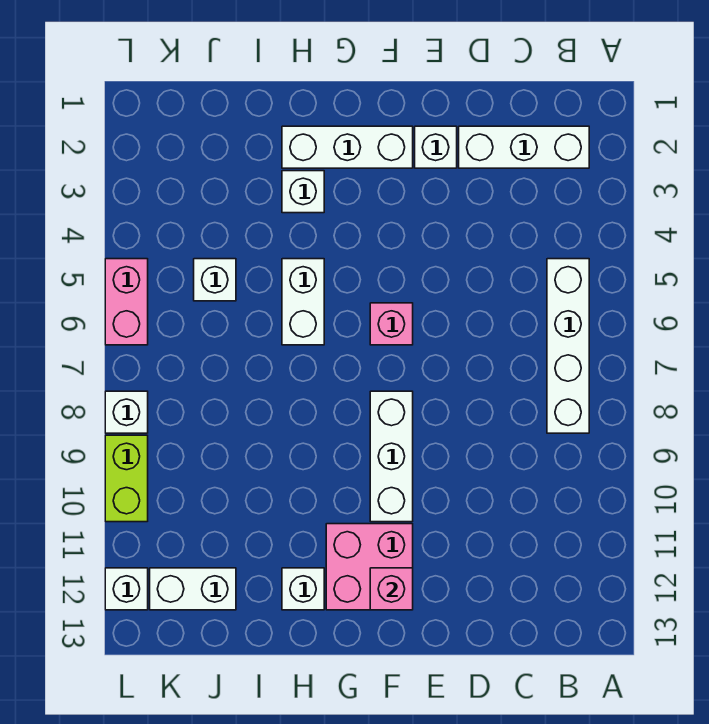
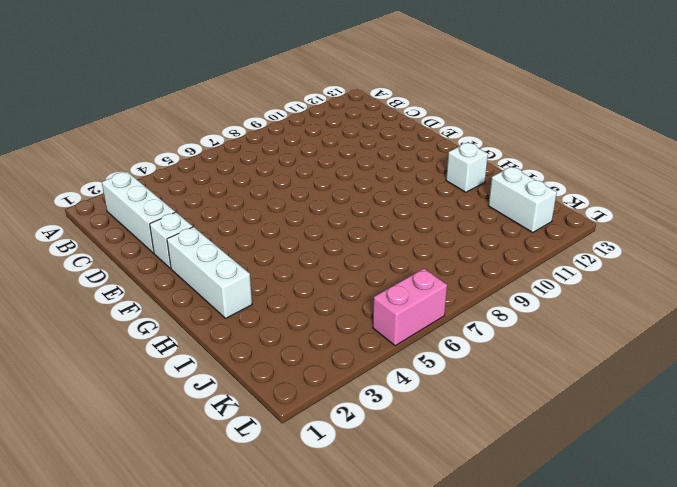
none -> white 1x4 brick [547,259,589,433]
none -> pink 1x1 brick [370,303,413,345]
none -> white 1x3 brick [370,391,413,522]

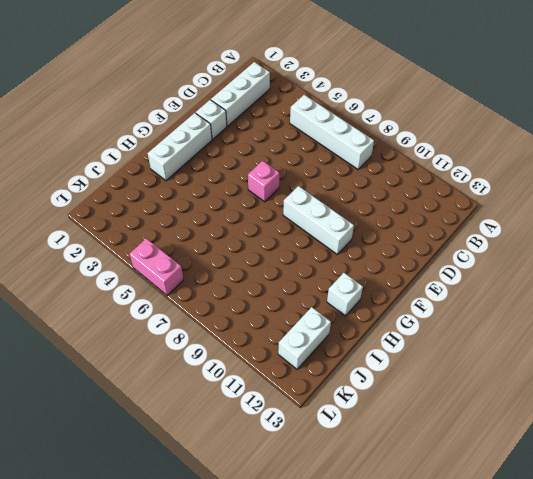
none -> pink 2x2 brick [326,524,413,610]
none -> white 1x1 brick [282,171,324,213]
none -> white 1x2 brick [282,259,324,345]

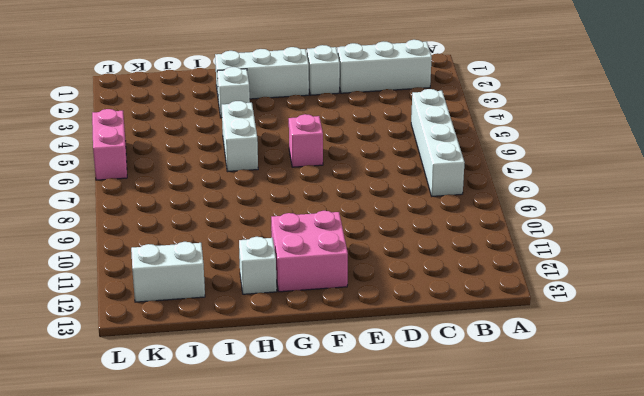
none -> white 1x3 brick [370,391,413,522]
none -> white 1x1 brick [194,259,236,301]
none -> white 1x1 brick [105,391,148,433]

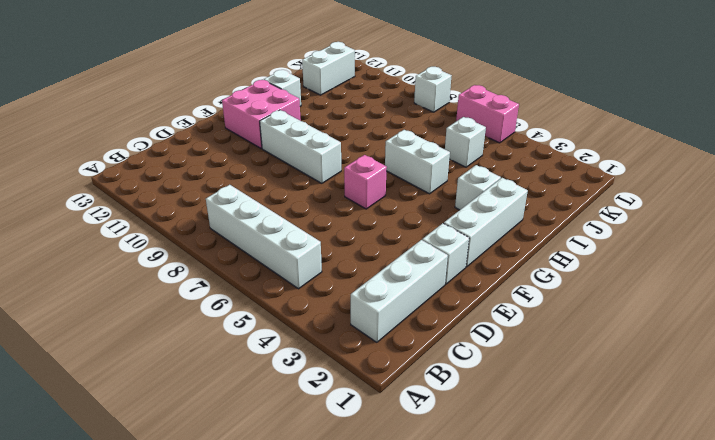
none -> lime 1x2 brick [105,435,148,522]
none -> white 1x1 brick [105,568,148,610]
none -> pink 1x1 brick [370,568,413,610]

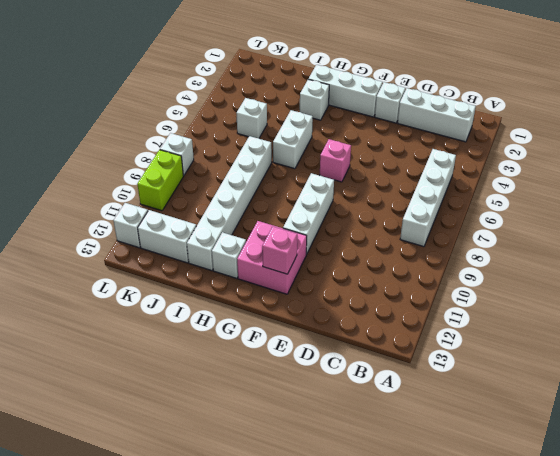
white 1x6 brick [187,136,272,271] -> none
none -> pink 1x2 brick [105,259,148,345]

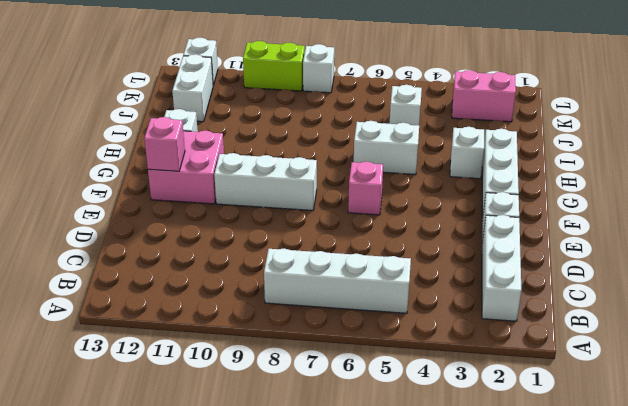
pink 1x2 brick [452,70,516,122] -> pink 1x2 brick moved to [105,259,148,345]

